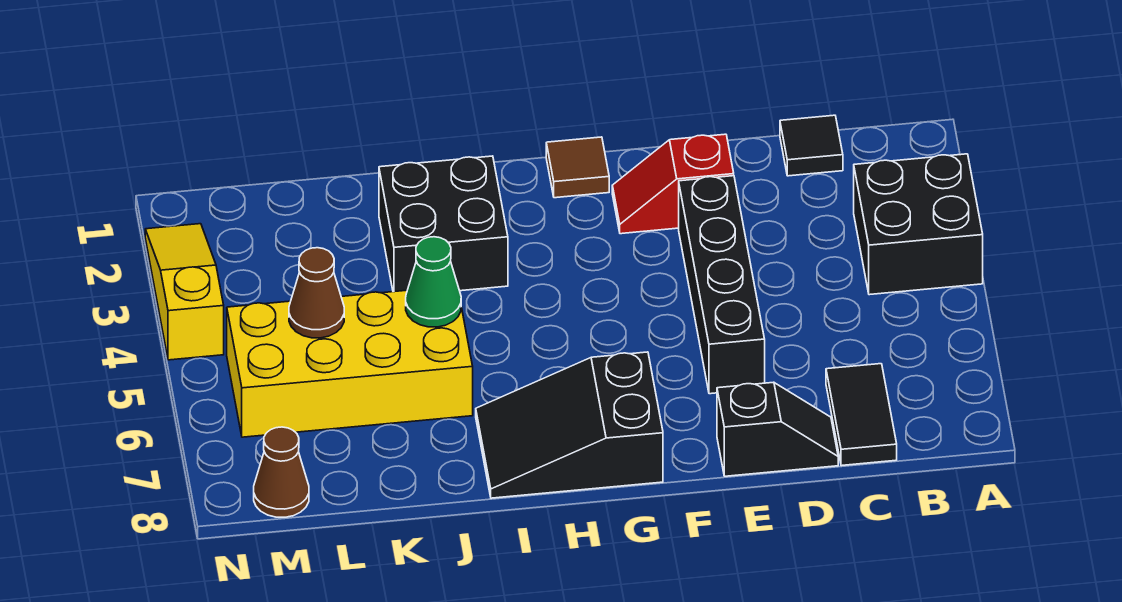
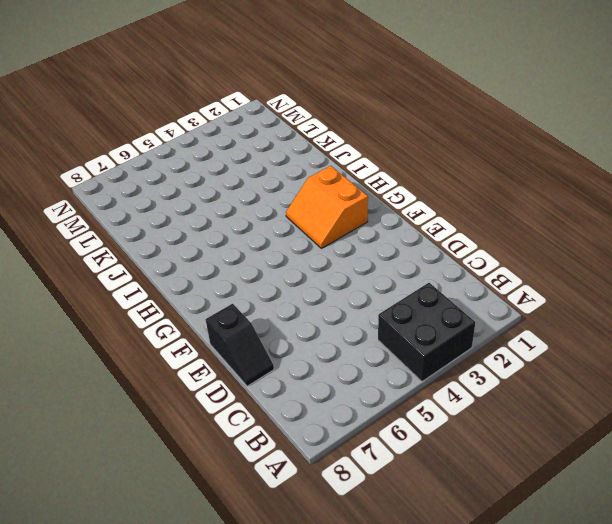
orange 2x2 slope [286,166,368,248] -> none
none -> black 1x1 tile [780,115,843,176]
none -> black 1x2 tile [826,364,897,466]
none -> red 1x2 slope [612,134,734,234]

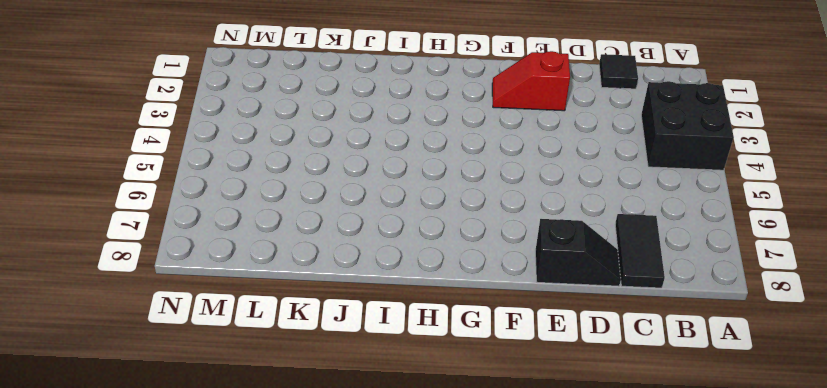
none -> black 1x4 brick [679,176,765,394]
none -> brown 1x1 tile [546,137,609,198]
none -> black 2x3 slope [476,352,663,498]

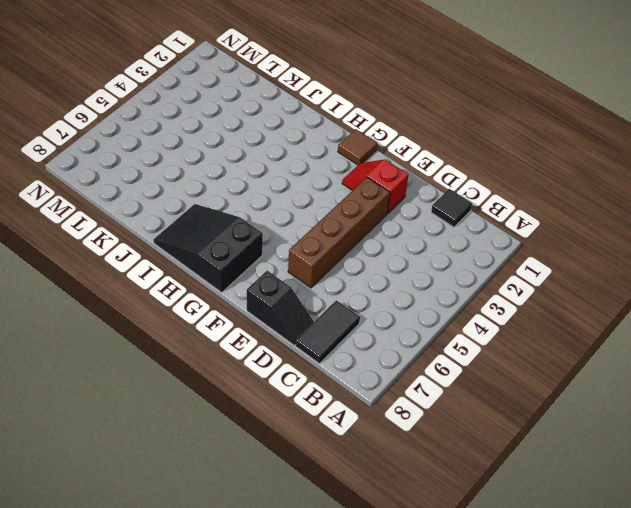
brown 1x4 brick [288,177,390,288] -> black 1x4 brick [679,176,765,394]
none -> black 2x2 brick [854,154,983,295]
none -> black 2x2 brick [379,156,508,292]
none -> yellow 2x4 brick [227,290,473,437]

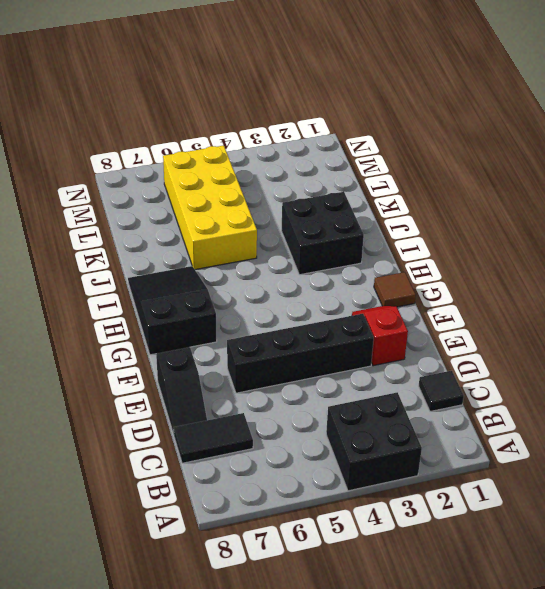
none -> brown 1x1 cone [254,427,309,517]
none -> yellow 1x3 slope [145,224,224,360]
none -> green 1x1 cone [406,237,461,327]

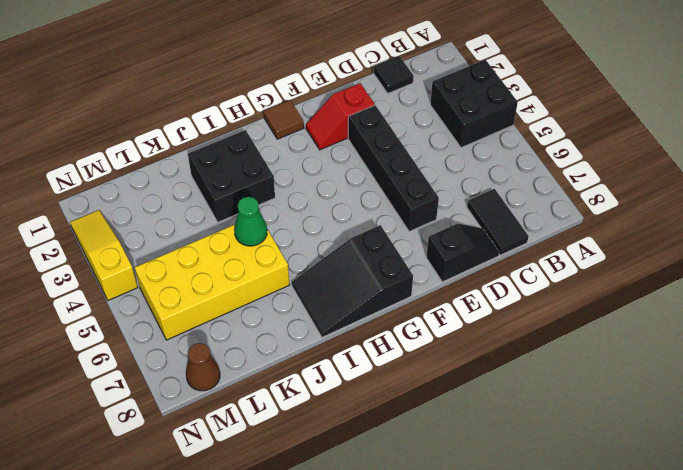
none -> brown 1x1 cone [289,248,344,338]

